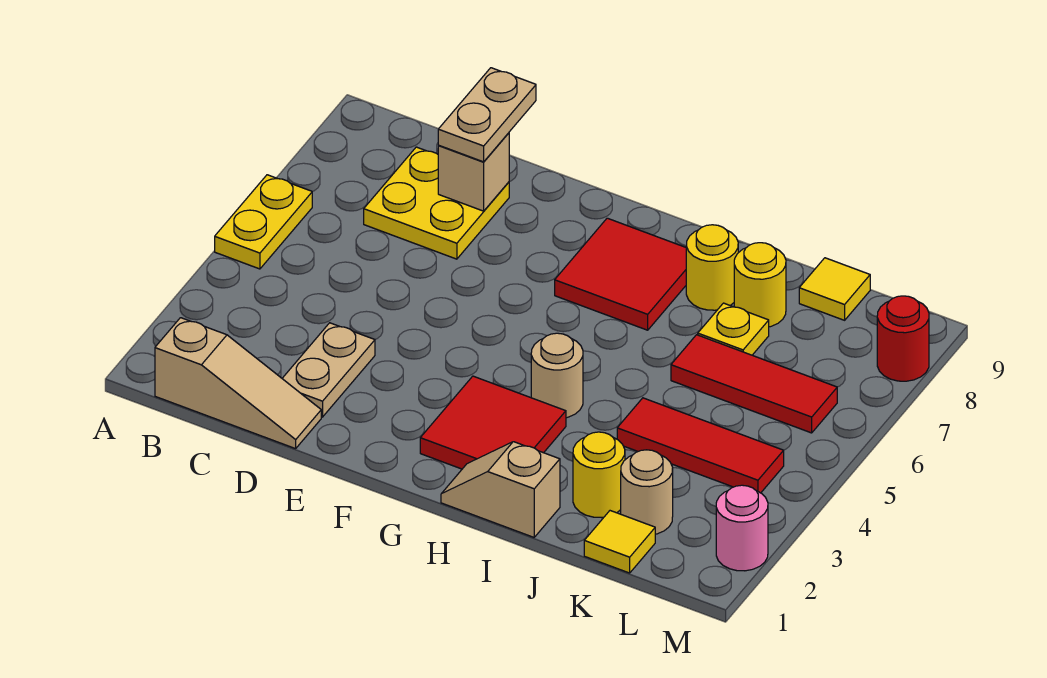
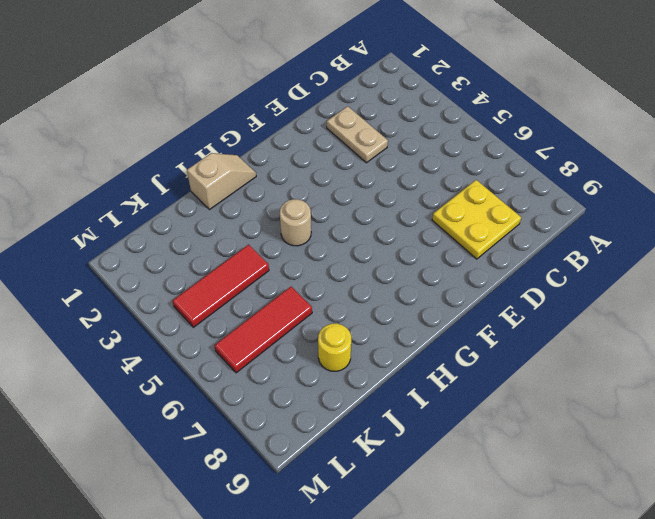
none -> yellow 1x2 plate [215,175,312,269]
none -> tan 1x3 slope [155,318,321,449]
none -> red 2x2 tile [420,376,566,469]

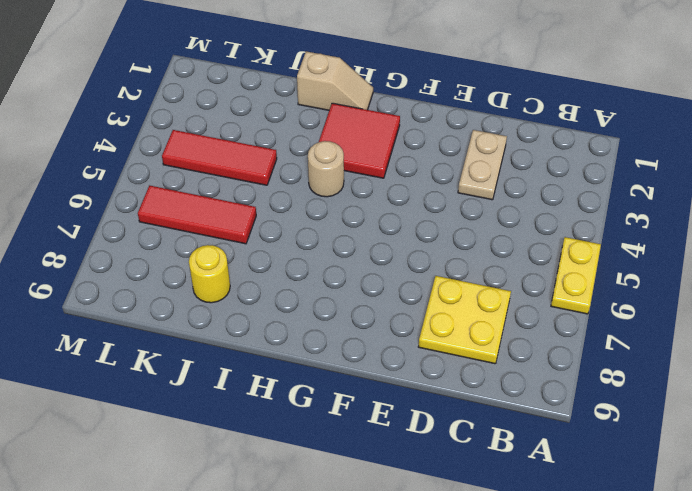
none -> tan 1x3 slope [155,318,321,449]
none -> red 2x2 tile [555,218,686,330]
none -> yellow 1x1 round brick [686,225,738,310]

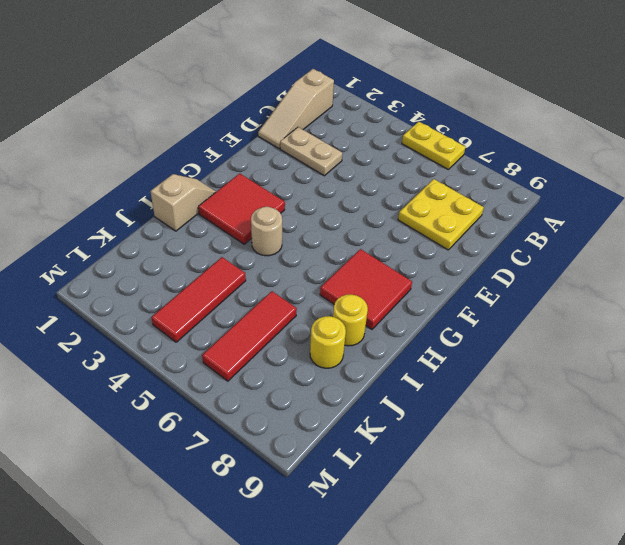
none -> yellow 1x1 round brick [573,432,625,518]
none -> yellow 1x1 plate [698,303,769,355]
none -> yellow 1x1 tile [584,511,655,573]

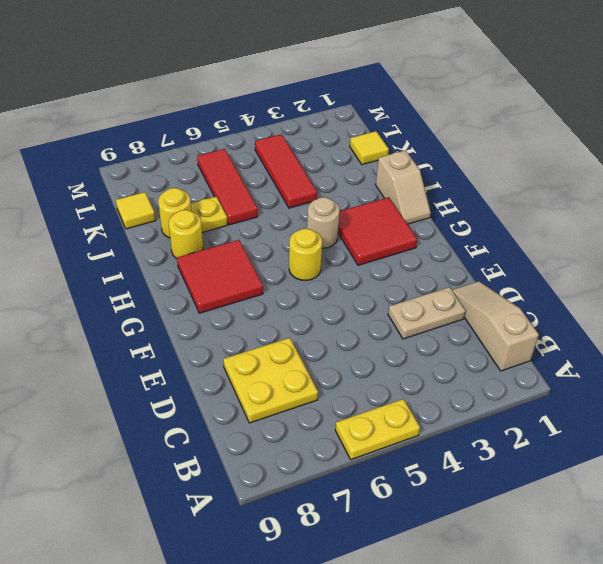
yellow 1x1 round brick [289,229,322,280] -> yellow 1x1 round brick moved to [573,432,625,518]
none -> tan 1x1 round brick [621,450,673,534]
none -> pink 1x1 round brick [716,485,768,571]
none -> red 1x1 round brick [877,296,929,381]

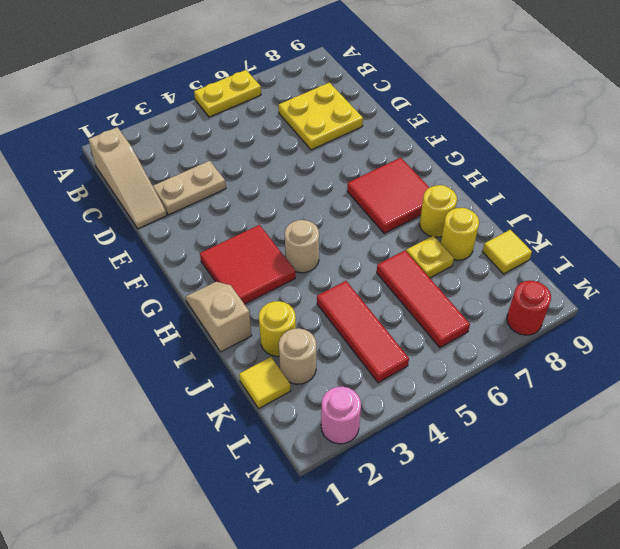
none -> tan 1x1 brick [438,133,509,211]
none -> tan 1x2 plate [438,68,536,162]

